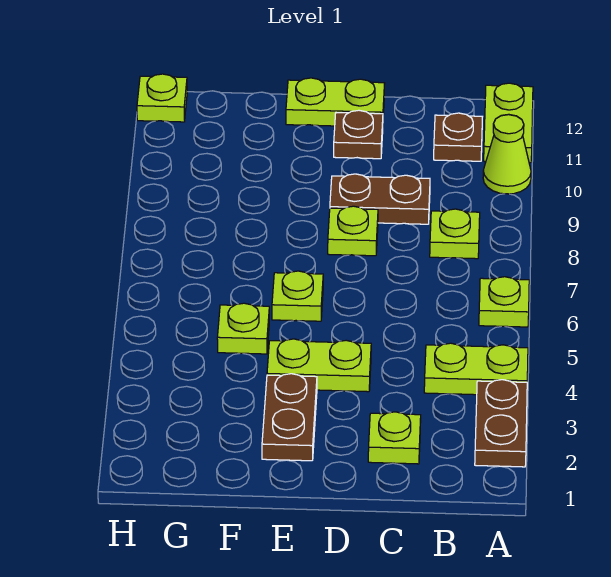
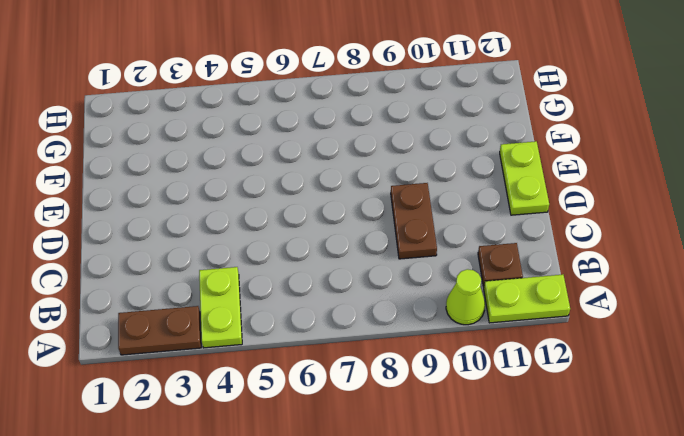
none -> lime 1x1 plate [479,277,529,327]
none -> lime 1x1 plate [430,209,480,259]
none -> lime 1x1 plate [368,412,421,464]

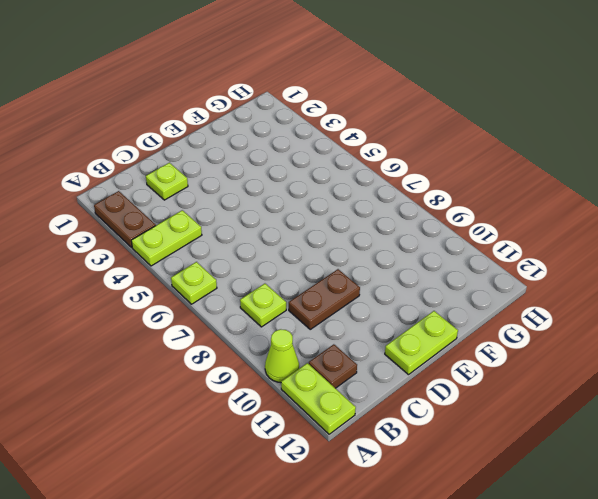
none -> lime 1x2 plate [267,339,371,392]
none -> lime 1x1 plate [328,206,378,256]
none -> brown 1x1 plate [334,110,383,159]

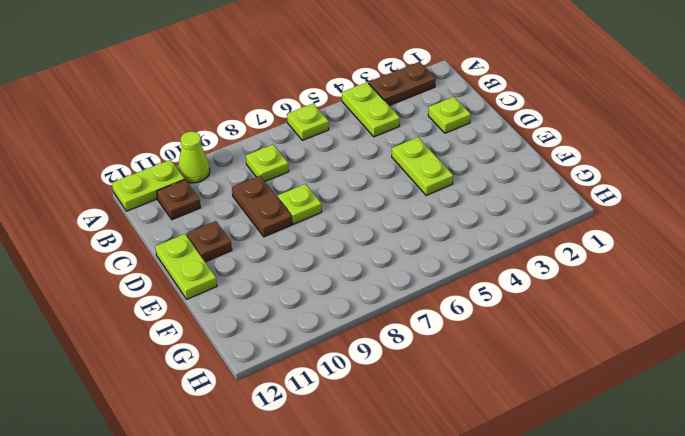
none -> brown 1x2 plate [262,374,317,461]
none -> lime 1x1 plate [272,271,323,321]
none -> lime 1x1 plate [217,303,269,354]

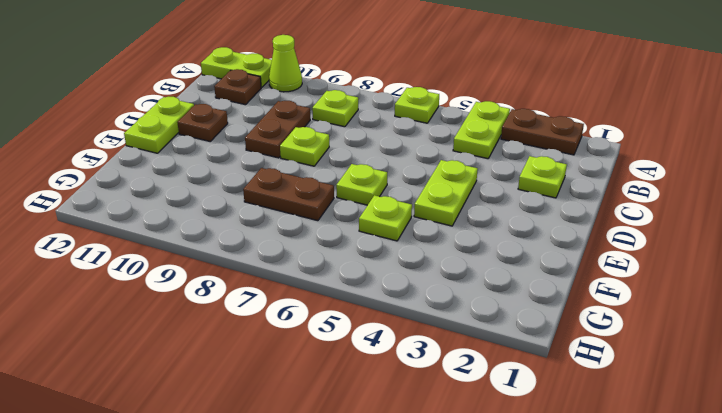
brown 1x2 plate [243,168,334,221] -> brown 1x2 plate moved to [262,374,317,461]
none -> lime 1x1 plate [137,74,187,122]

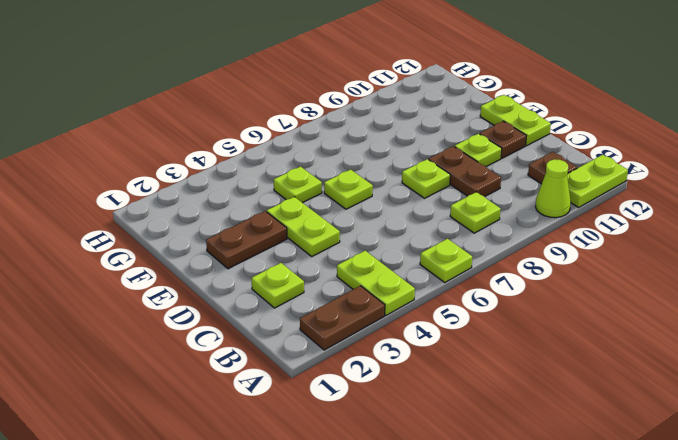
lime 1x1 plate [455,134,502,167] -> lime 1x1 plate moved to [137,74,187,122]

